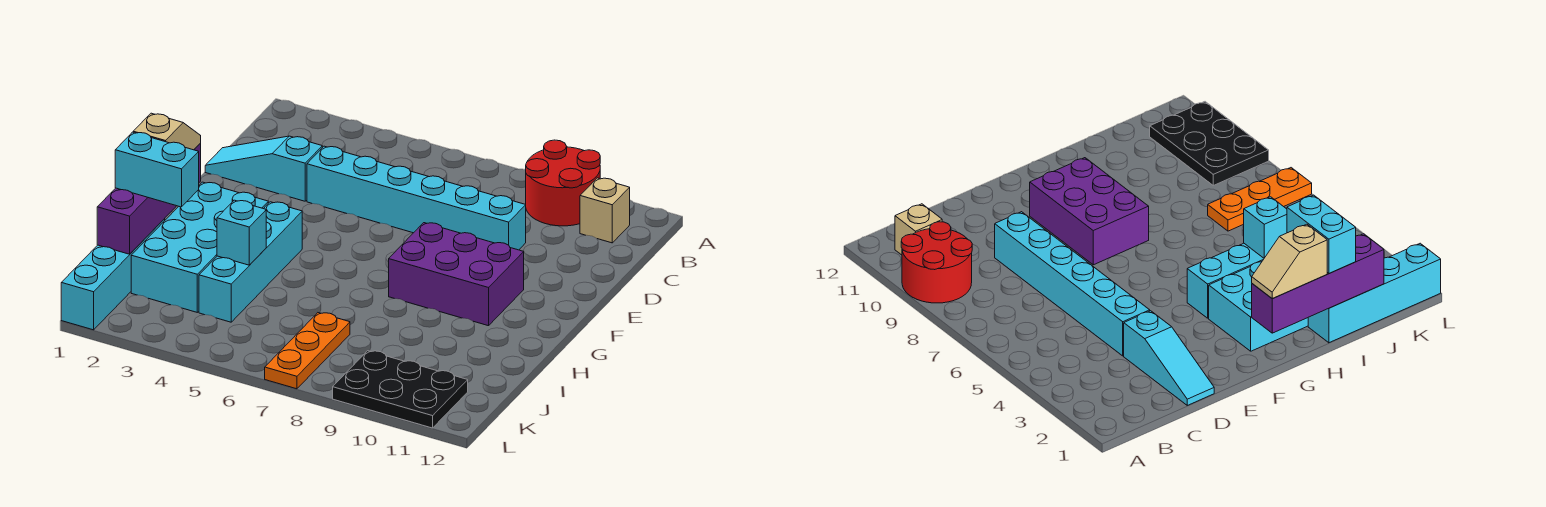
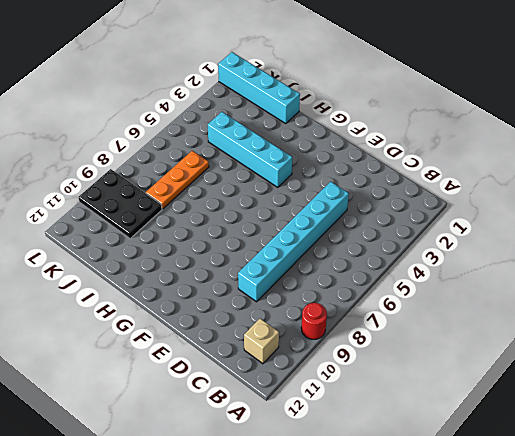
red 1x1 round brick [301,303,327,339] -> red 2x2 round brick [526,140,600,226]
orange 1x3 plate [146,151,209,209] -> orange 1x3 plate turned to [265,313,350,389]
black 2x3 plate [79,169,162,239] -> black 2x3 plate turned to [333,351,468,428]
none -> cyan 1x3 slope [205,136,322,201]
none -> purple 2x3 brick [389,223,524,326]
none -> cyan 2x4 brick [131,182,268,312]

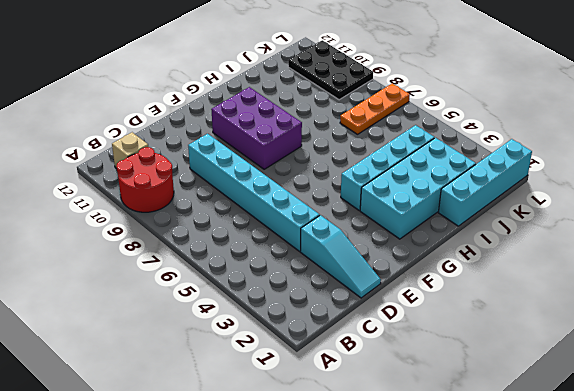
none -> purple 1x4 brick [97,143,201,254]
none -> cyan 1x1 brick [217,200,266,265]
none -> tan 1x2 slope [133,113,201,150]

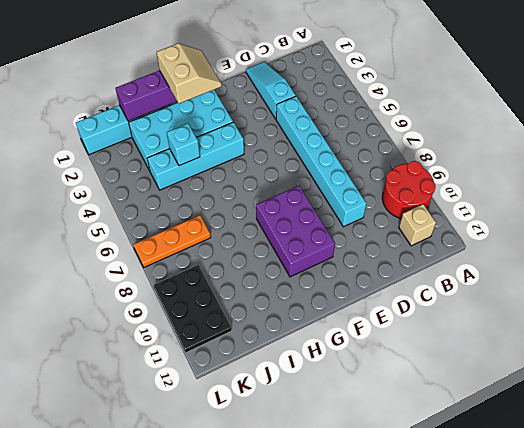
tan 2x2 slope [157,43,222,104] -> tan 1x2 slope [133,113,201,150]
none -> cyan 1x2 brick [115,132,199,207]

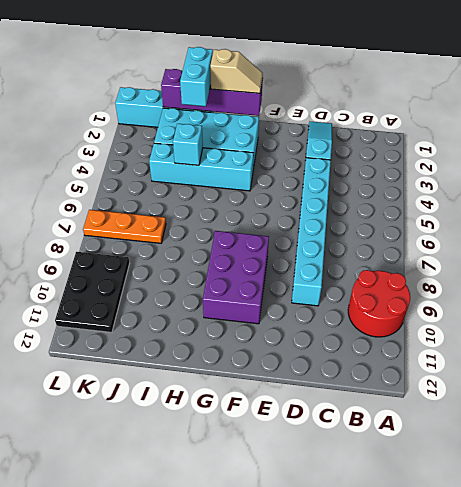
none -> tan 1x1 brick [580,178,630,243]

